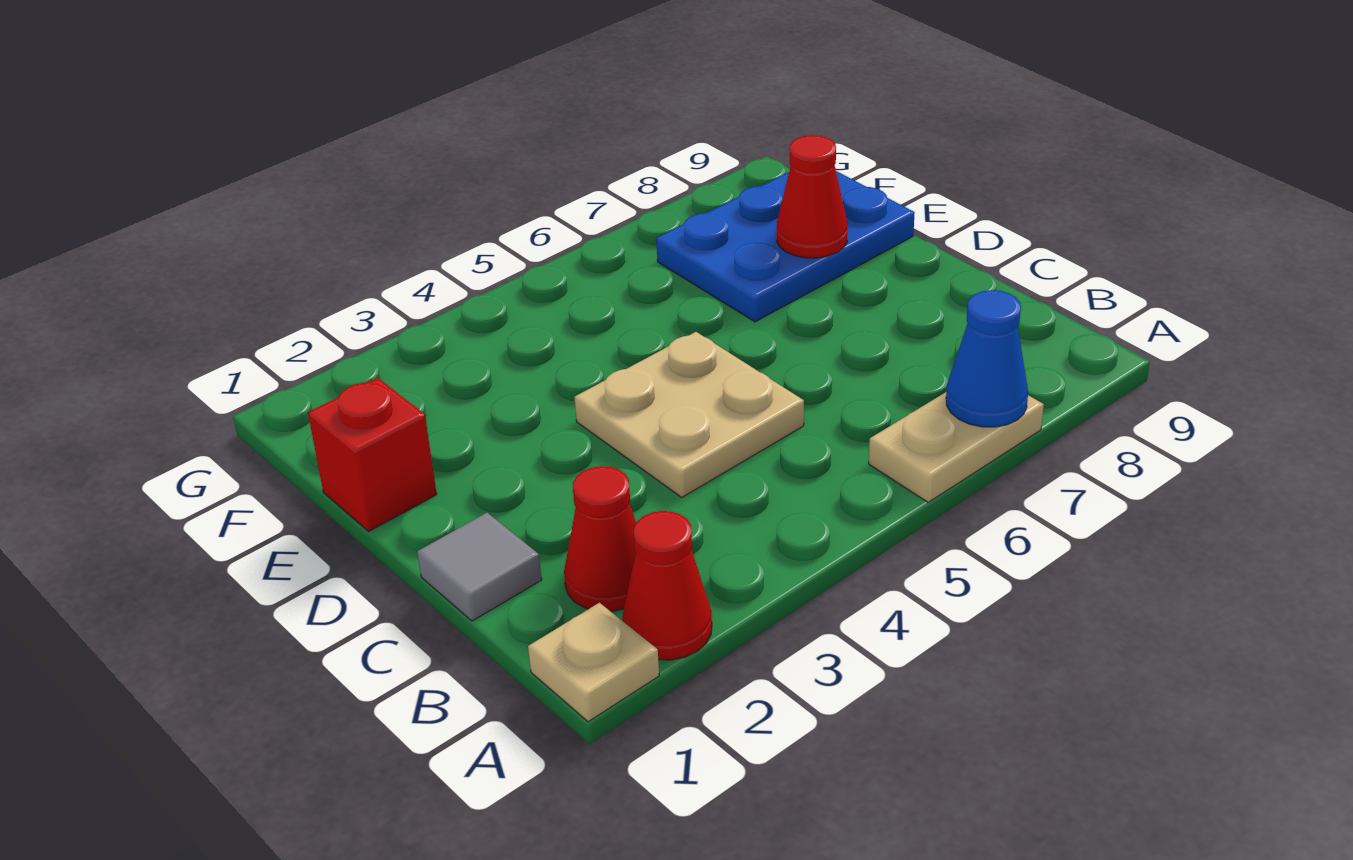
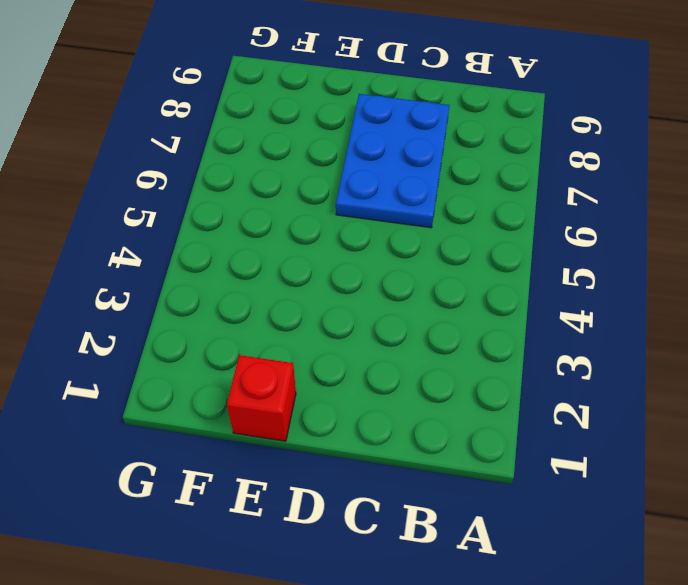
blue 2x3 plate [336,94,449,228] -> blue 2x3 plate moved to [656,171,915,322]
none -> tan 1x1 plate [528,603,659,722]
none -> red 1x1 cone [622,511,712,660]

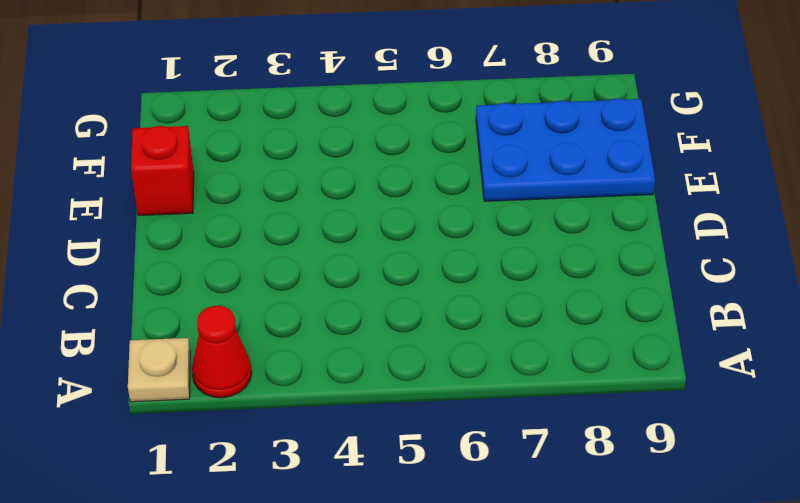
none -> tan 1x2 plate [869,392,1044,502]
none -> red 1x1 cone [564,466,636,611]

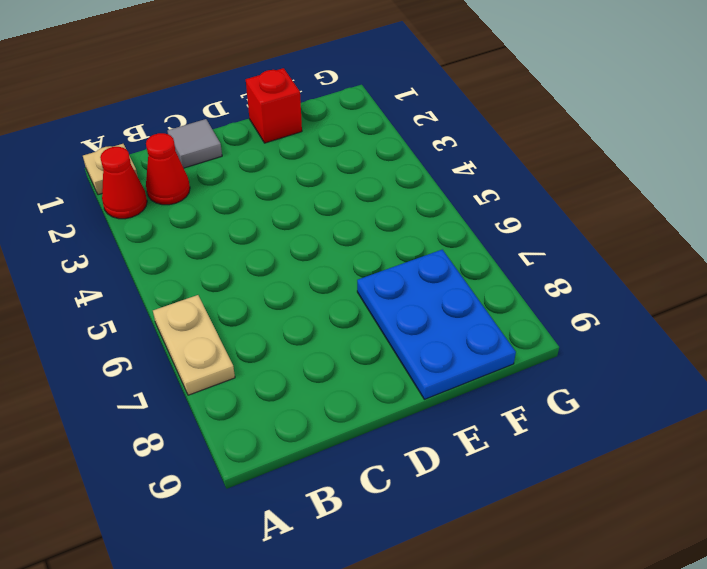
none -> tan 2x2 plate [574,332,804,497]
none -> blue 1x1 cone [946,290,1028,427]

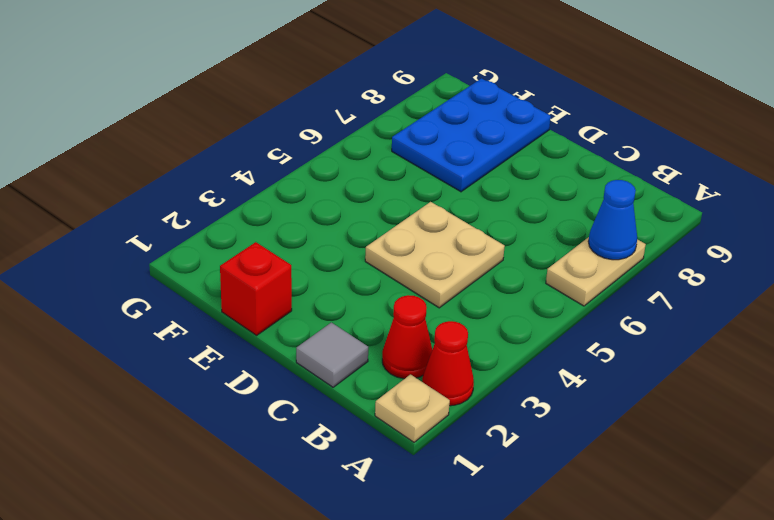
none -> red 1x1 cone [776,135,848,258]

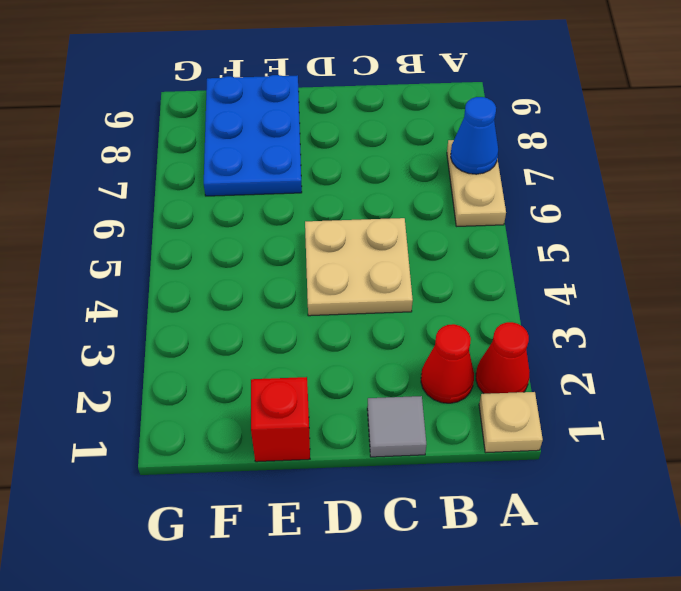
none -> red 1x1 cone [776,135,848,258]

